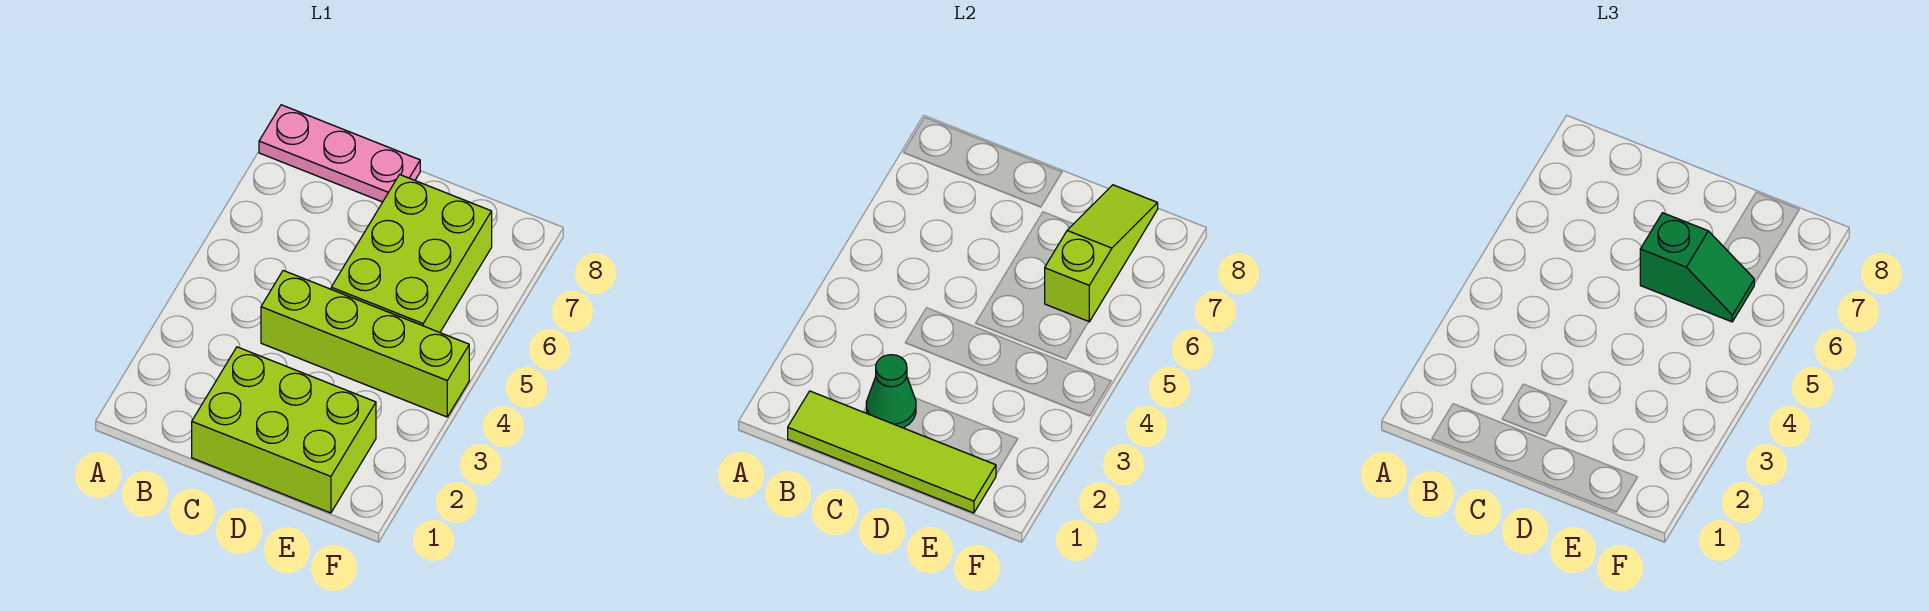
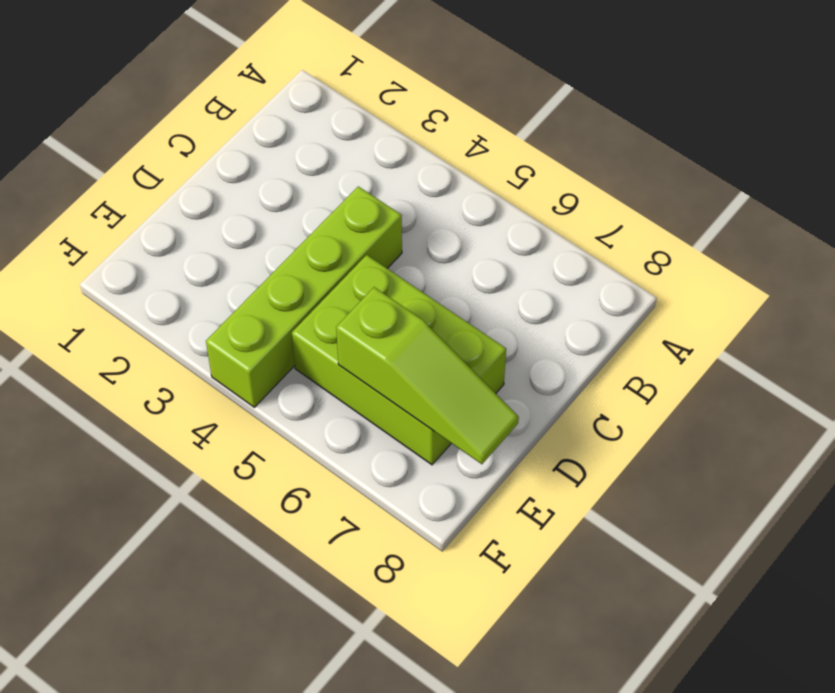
none -> pink 1x3 plate [259,105,420,202]
none -> lime 2x3 brick [192,347,376,513]

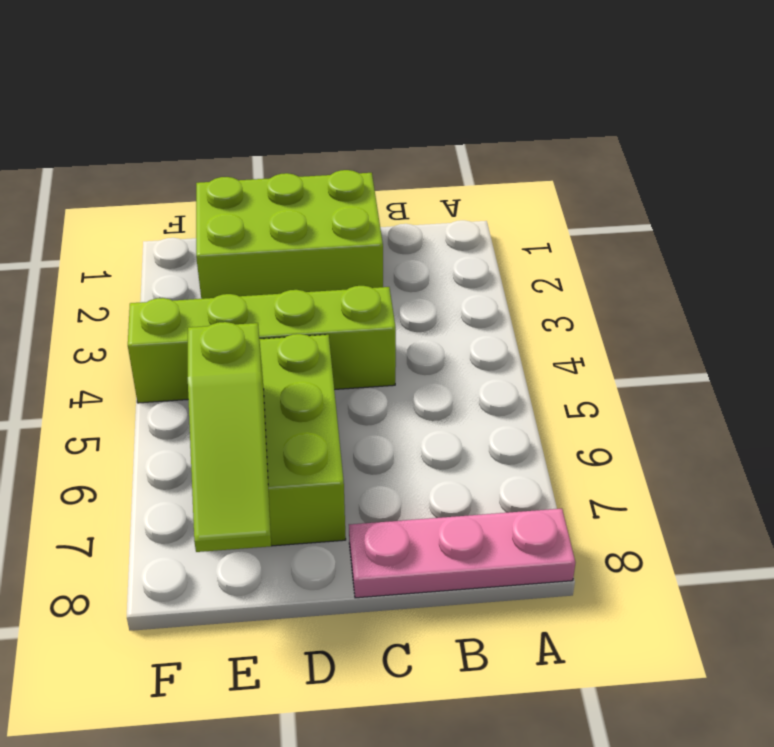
none -> lime 1x4 tile [788,391,996,513]
none -> green 1x1 cone [866,355,916,428]

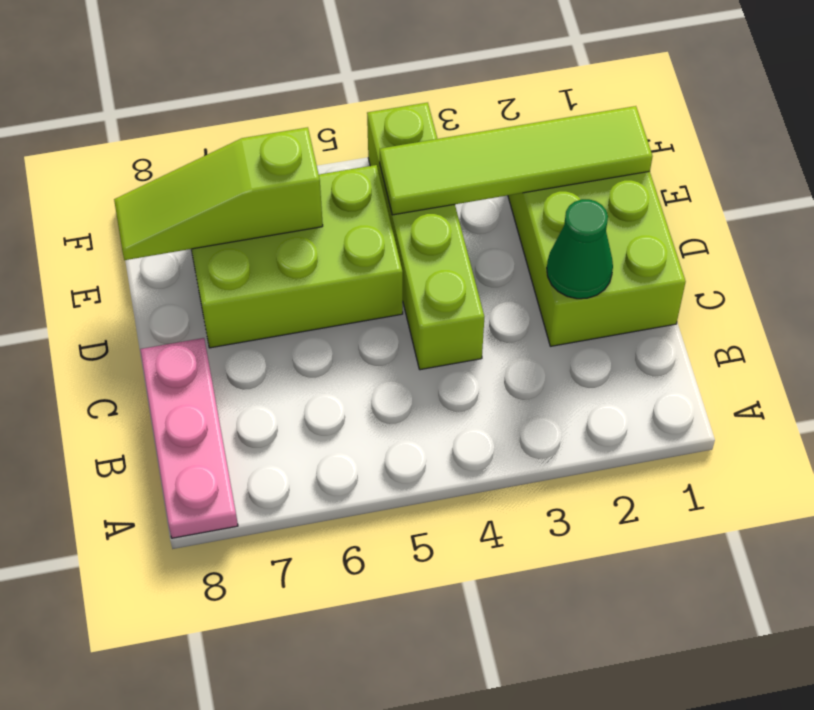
lime 1x4 tile [380,106,653,215] -> lime 1x4 tile turned to [788,391,996,513]
none -> green 1x2 slope [1640,213,1754,322]

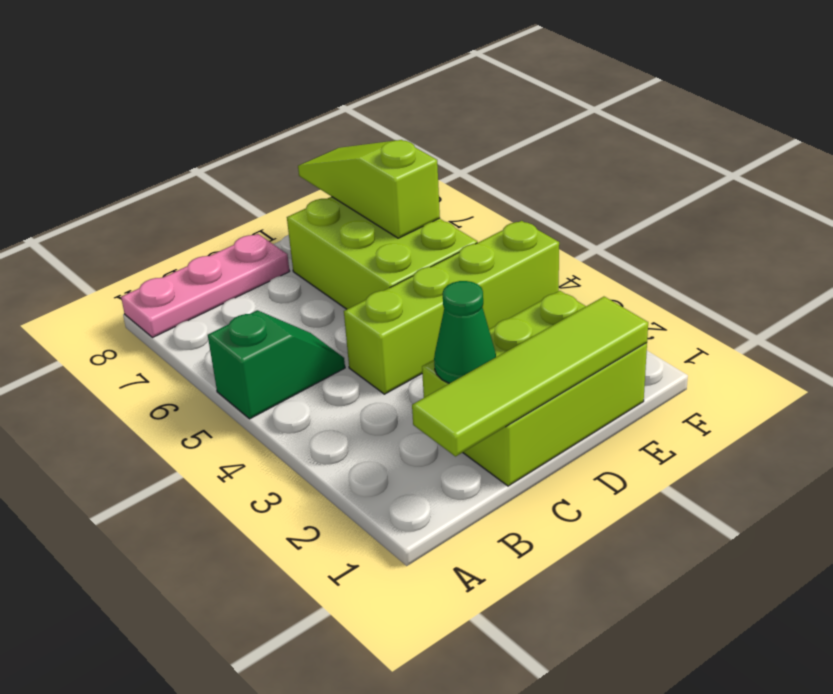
green 1x2 slope [208,310,345,419] -> green 1x2 slope moved to [1640,213,1754,322]

